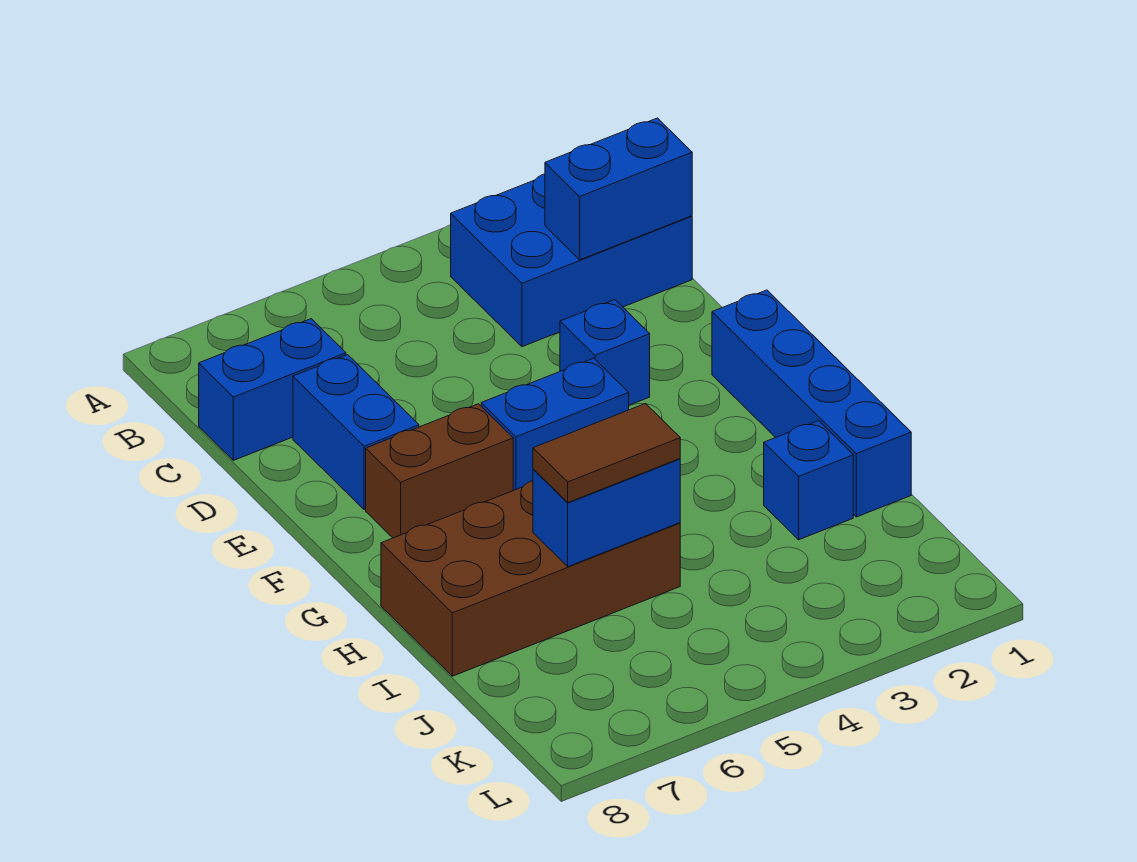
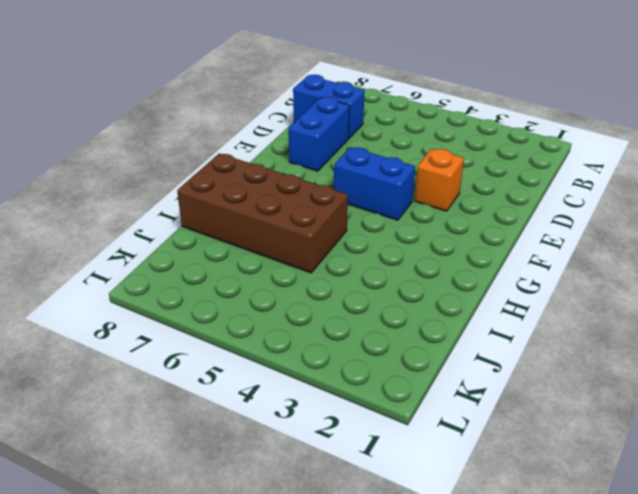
orange 1x1 brick [415,149,464,211] -> blue 1x1 brick [560,300,650,405]
none -> blue 2x3 brick [451,174,692,347]
none -> blue 1x4 brick [712,290,911,517]
none -> brown 1x2 brick [366,404,513,538]

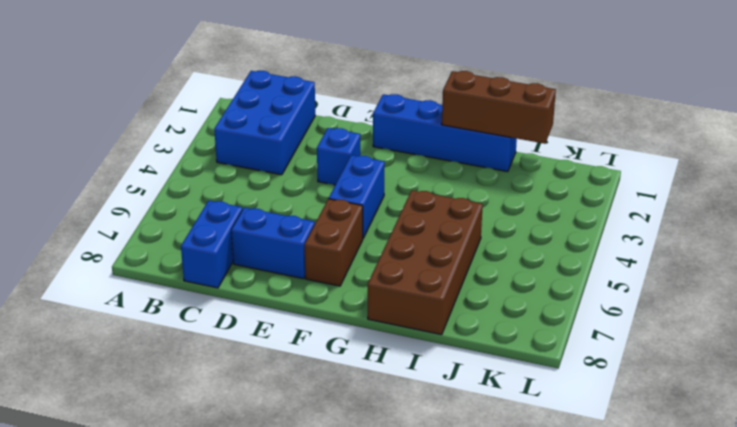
brown 1x3 brick [442,71,556,144] -> none
none -> blue 1x1 brick [764,421,853,540]
none -> blue 1x2 brick [545,118,692,260]
none -> blue 1x2 brick [533,459,680,567]

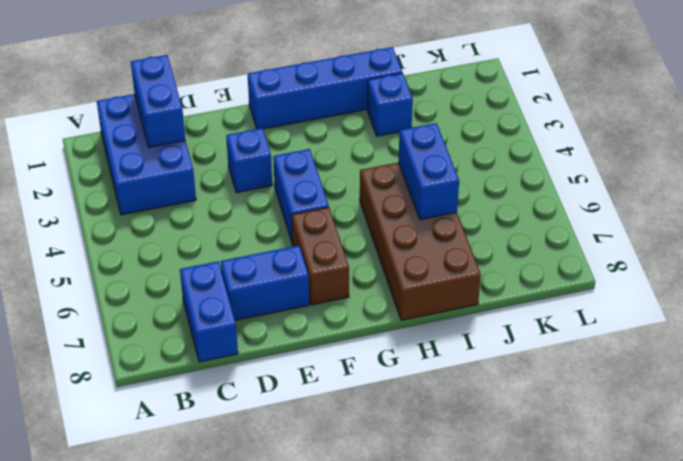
none -> brown 1x2 tile [533,404,680,503]

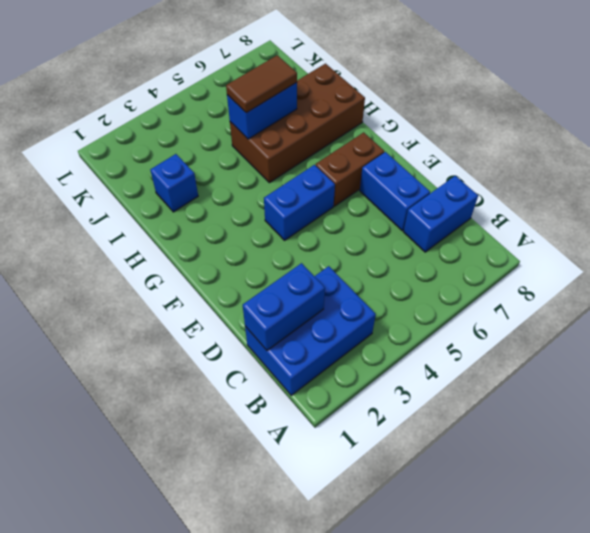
none -> blue 1x1 brick [560,300,650,405]
none -> blue 1x4 brick [712,290,911,517]

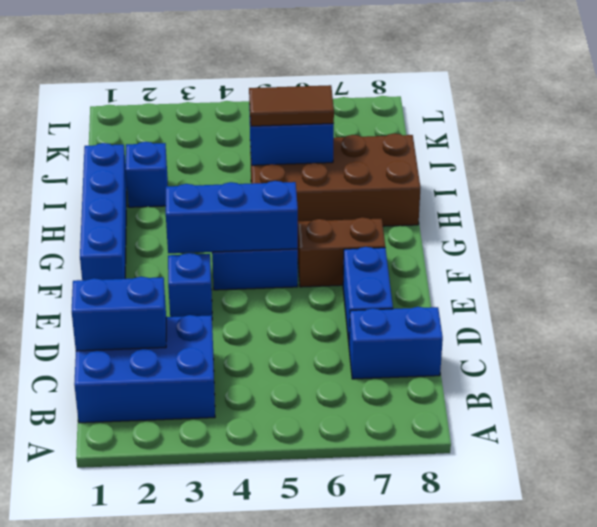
blue 1x3 brick [166,181,298,253] -> none

